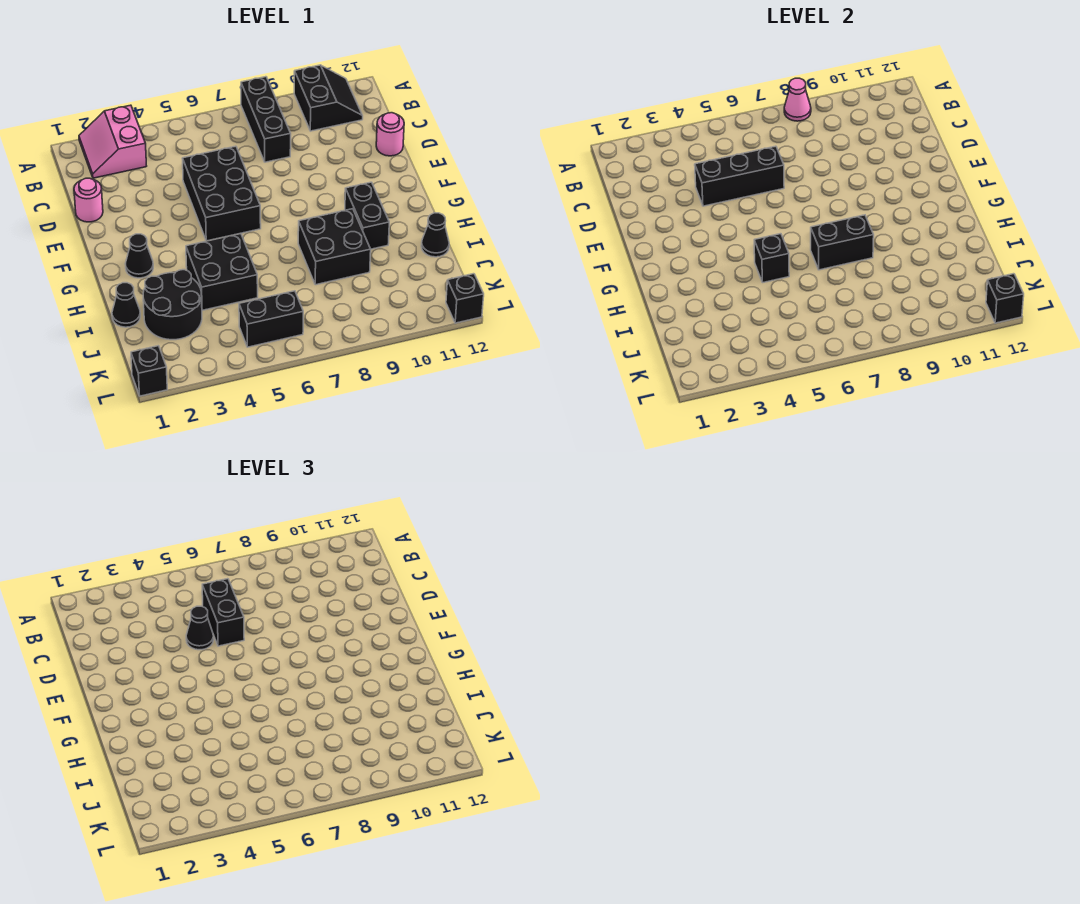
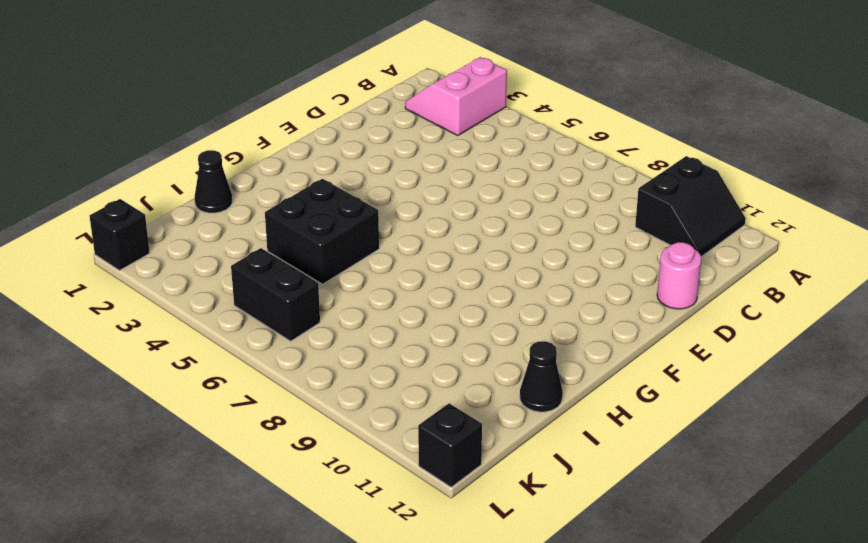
none -> black 1x3 brick [241,77,291,162]
none -> pink 1x1 round brick [74,178,103,222]
none -> black 2x3 brick [182,146,261,241]

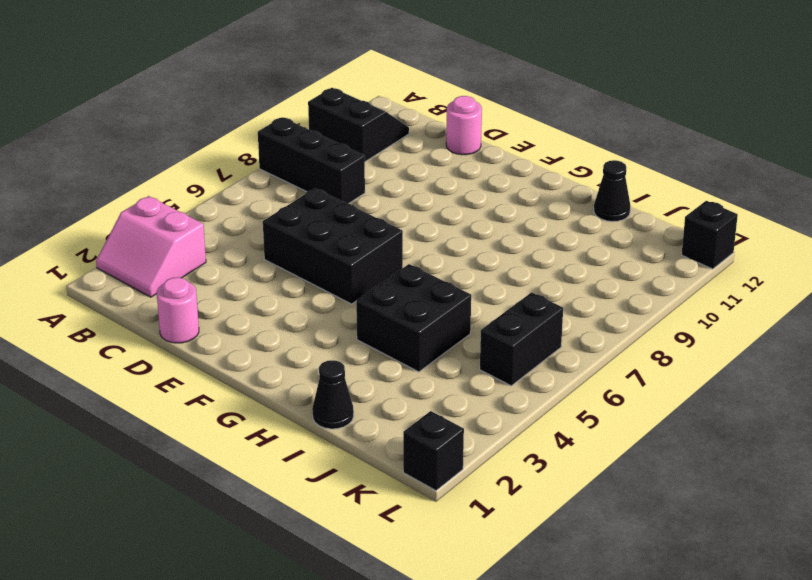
none -> black 1x1 cone [125,234,153,278]
none -> black 1x2 brick [345,182,389,249]
none -> black 2x2 brick [298,209,371,285]

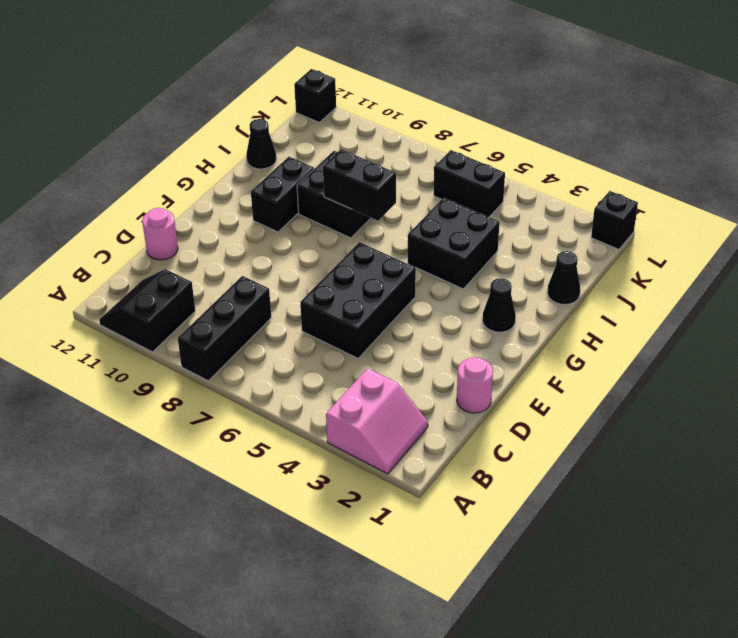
none -> black 2x2 round brick [143,270,202,340]
none -> pink 1x1 cone [784,78,811,121]
none -> black 1x3 brick [695,146,784,206]

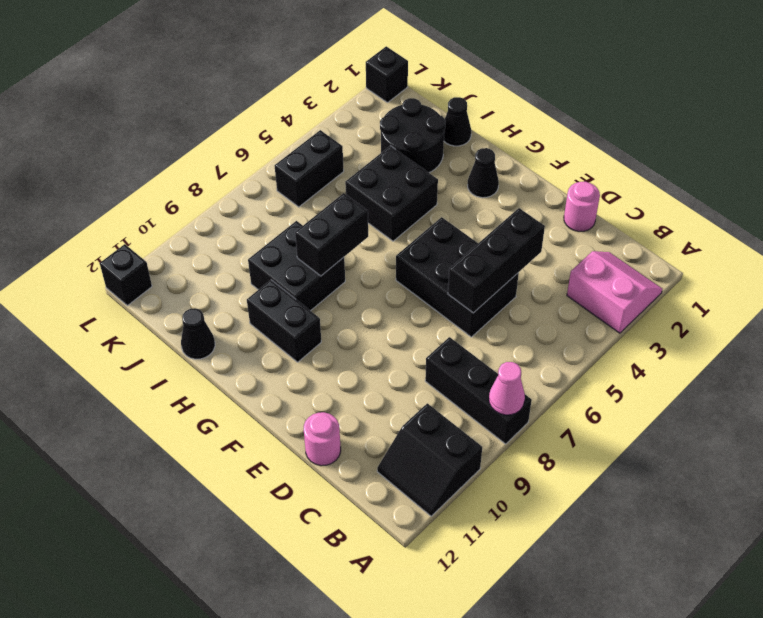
none -> black 1x1 brick [754,234,789,282]
none -> black 1x1 brick [986,274,1024,323]
none -> black 1x2 brick [202,579,244,646]

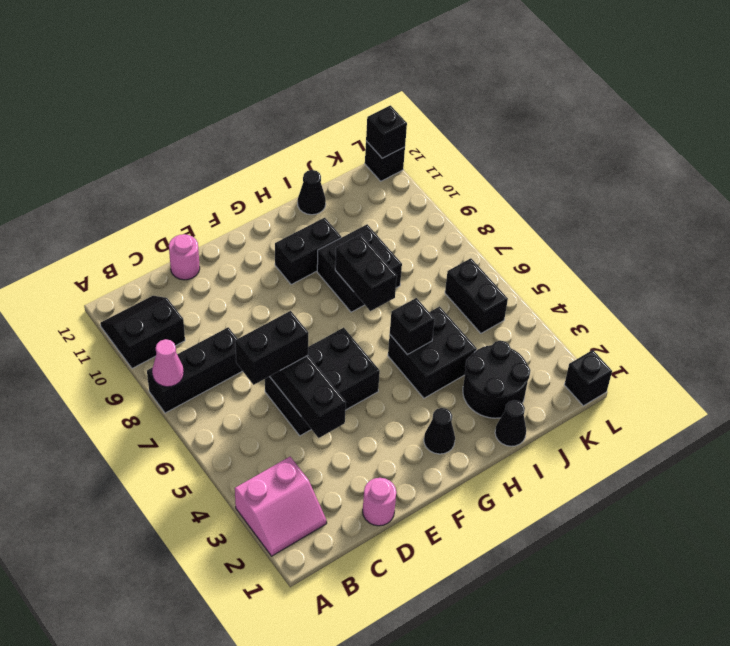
none -> black 1x1 cone [186,606,214,650]

